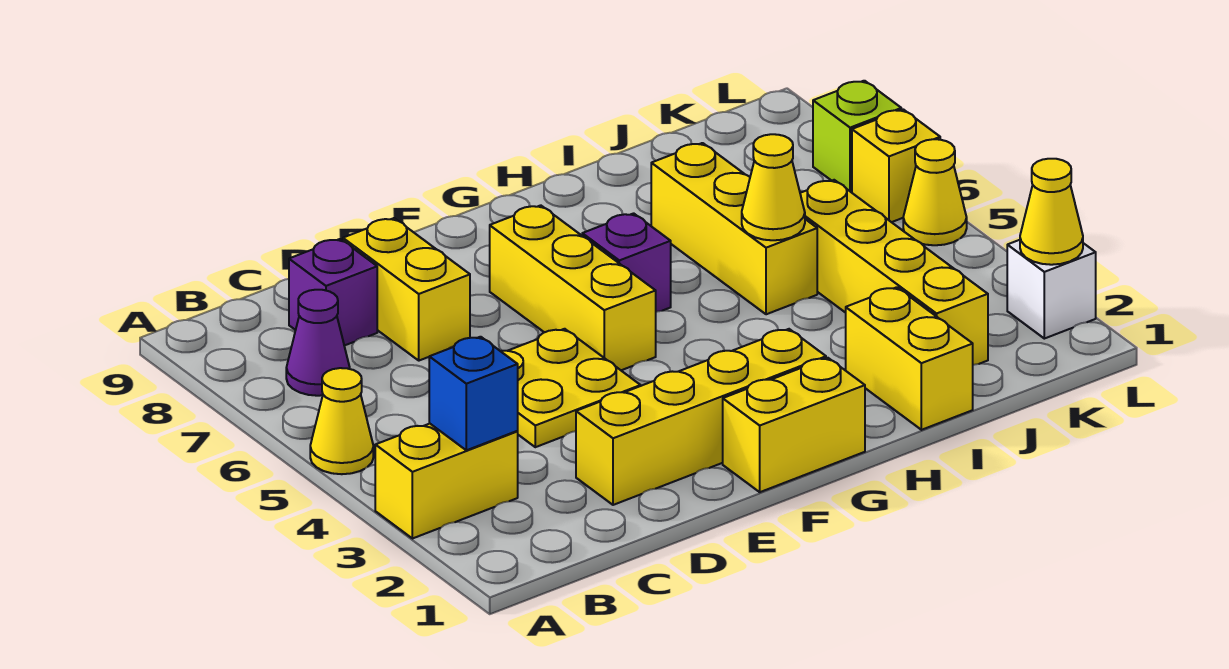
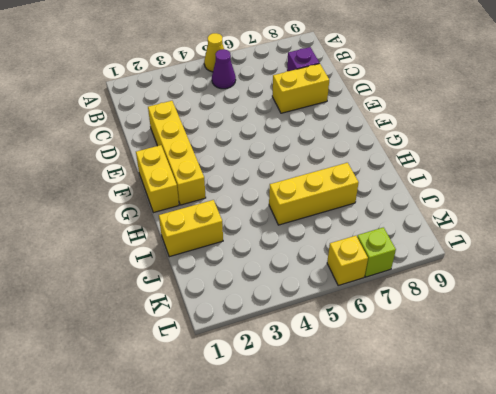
purple 1x1 cone [212,49,236,89] -> purple 1x1 cone moved to [286,290,350,396]
none -> yellow 1x2 brick [375,424,518,539]
none -> yellow 2x2 plate [501,329,641,447]
none -> yellow 1x3 brick [490,205,656,370]

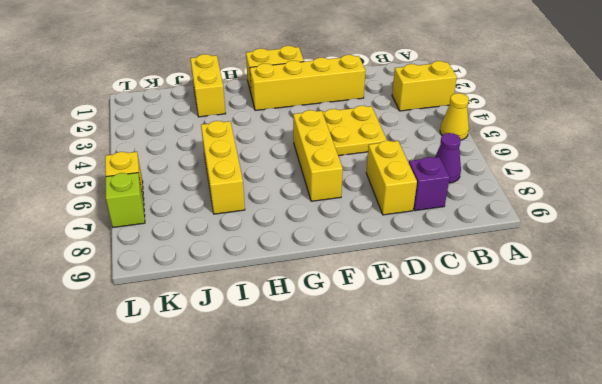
none -> purple 1x1 brick [582,213,671,312]
none -> yellow 1x4 brick [800,180,988,365]
none -> white 1x1 brick [1007,240,1096,339]

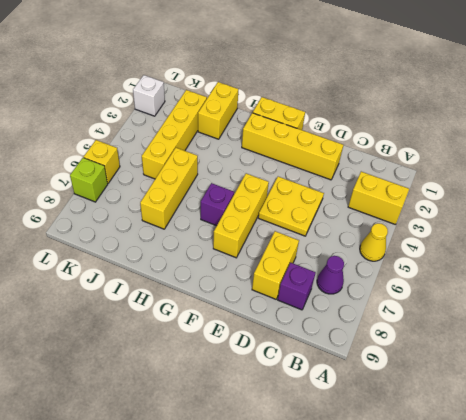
none -> yellow 1x1 cone [903,139,967,245]
none -> blue 1x1 brick [429,337,518,450]
none -> yellow 1x1 cone [742,134,805,240]

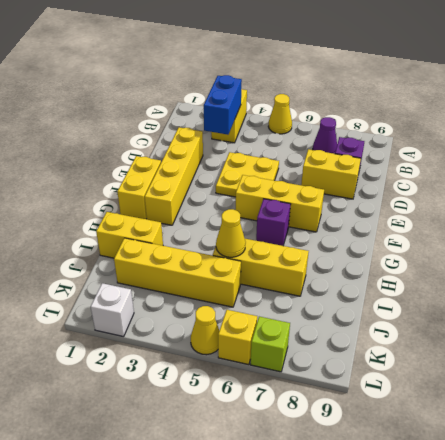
blue 1x2 brick [204,75,242,135] -> blue 1x1 brick [429,337,518,450]
none -> yellow 1x1 cone [1020,159,1083,265]

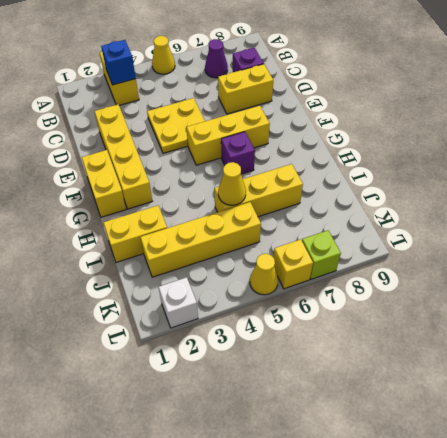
none -> yellow 1x1 cone [1020,159,1083,265]

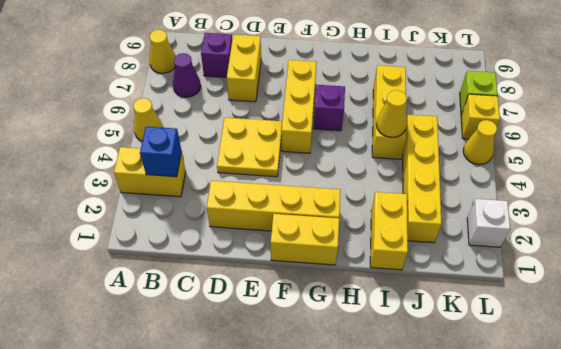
yellow 1x1 cone [150,30,176,73] -> yellow 1x1 cone moved to [1020,159,1083,265]

